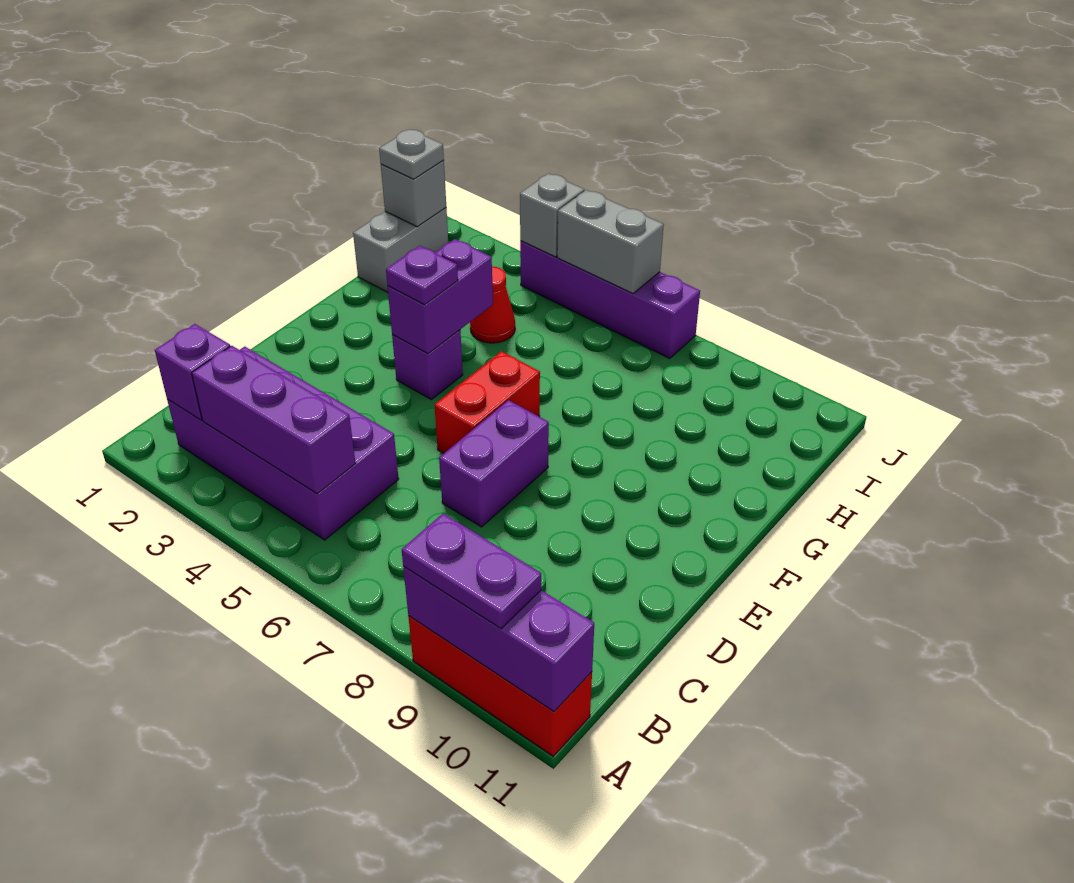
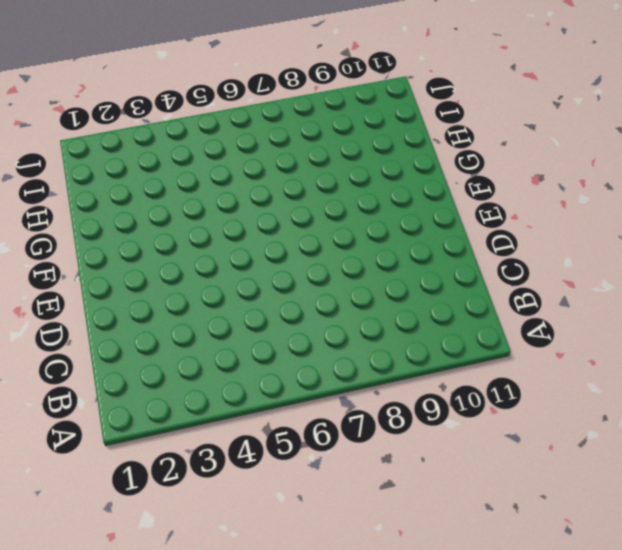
none -> red 1x3 brick [408,616,592,756]
none -> purple 2x4 brick [167,347,399,540]
none -> purple 1x2 brick [439,400,549,527]

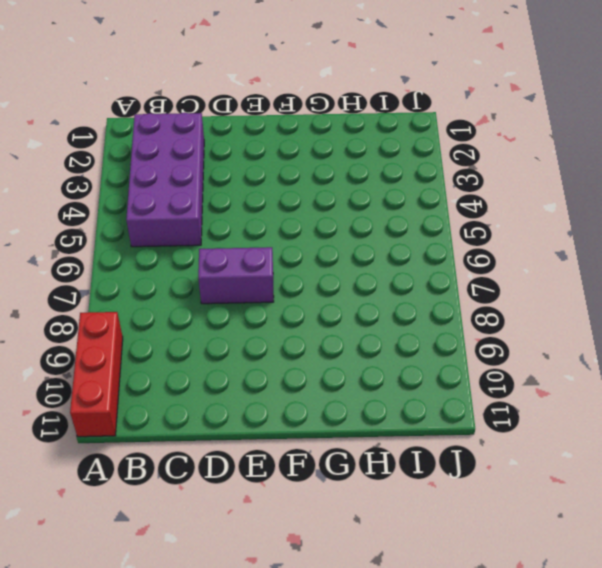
none -> red 1x2 brick [434,351,540,454]
none -> purple 1x1 brick [392,330,463,400]
none -> grey 1x2 brick [353,208,448,292]

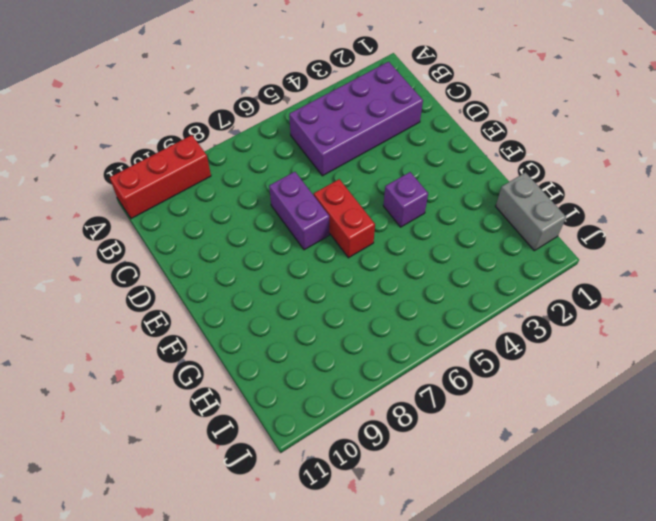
none -> red 1x1 cone [470,267,515,343]
none -> purple 1x4 brick [520,241,700,359]
none -> purple 1x3 brick [403,566,594,711]

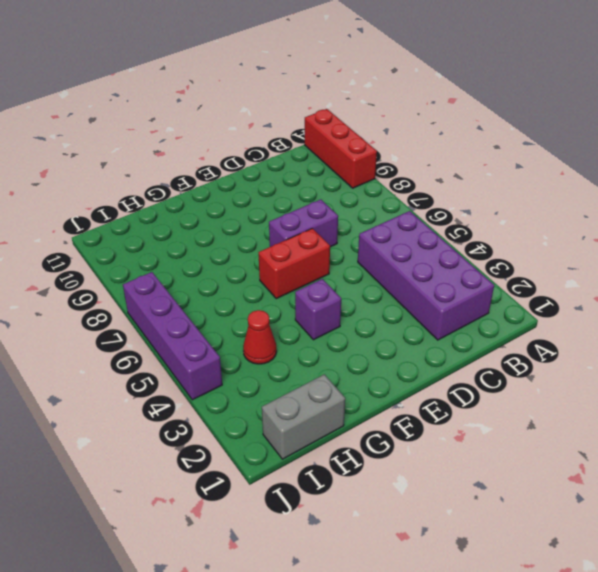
none -> purple 1x3 brick [403,566,594,711]
none -> purple 1x1 brick [155,324,230,420]
none -> purple 1x3 brick [192,346,356,494]

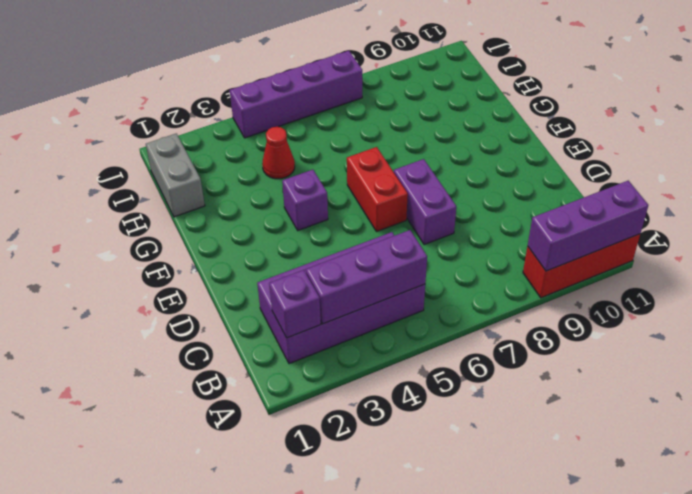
none -> purple 1x2 brick [387,239,493,354]
none -> grey 1x1 brick [381,160,446,227]
none -> grey 1x1 brick [520,173,584,257]

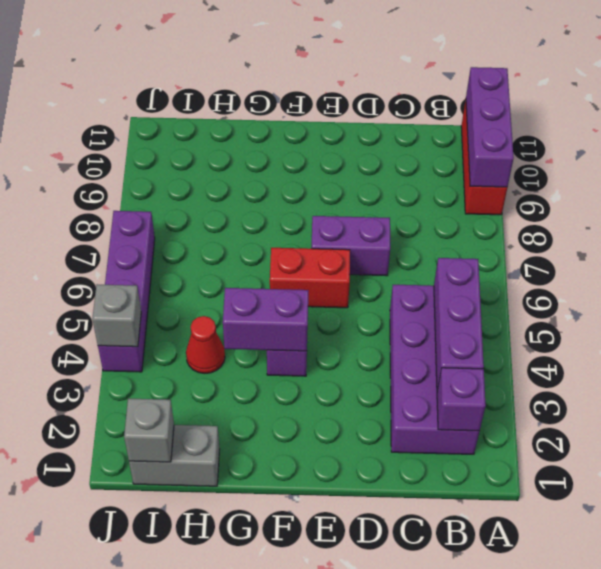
none -> grey 1x2 brick [557,190,664,293]
none -> purple 1x2 plate [402,514,541,629]
none -> purple 1x1 plate [386,246,458,305]

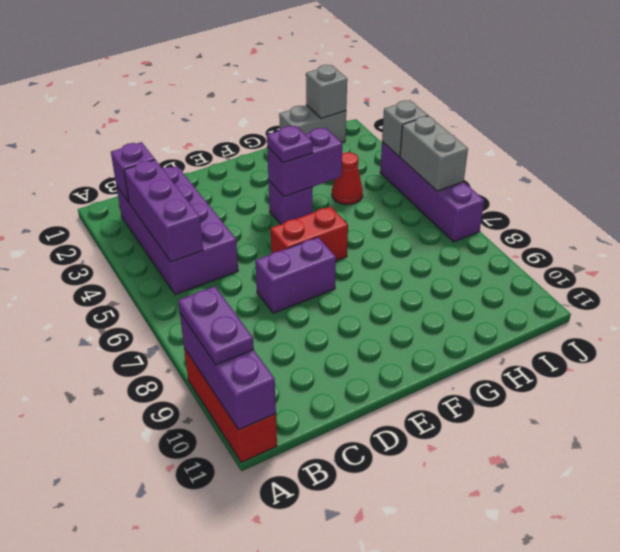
none -> grey 1x1 plate [379,129,444,179]

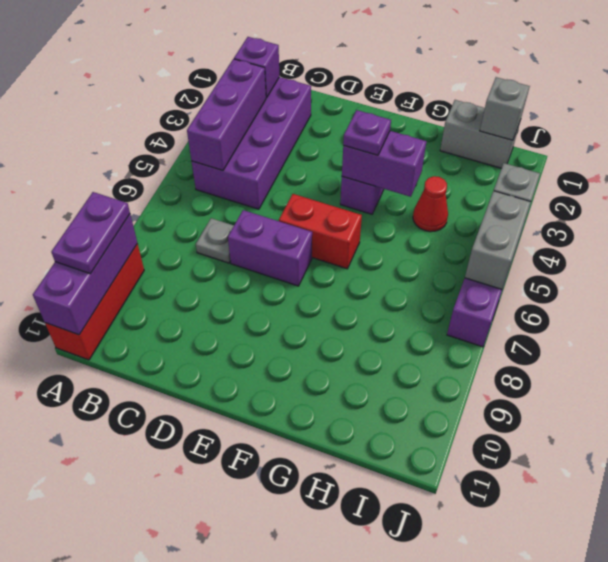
grey 1x1 plate [196,218,234,263] -> grey 1x1 plate moved to [379,129,444,179]

